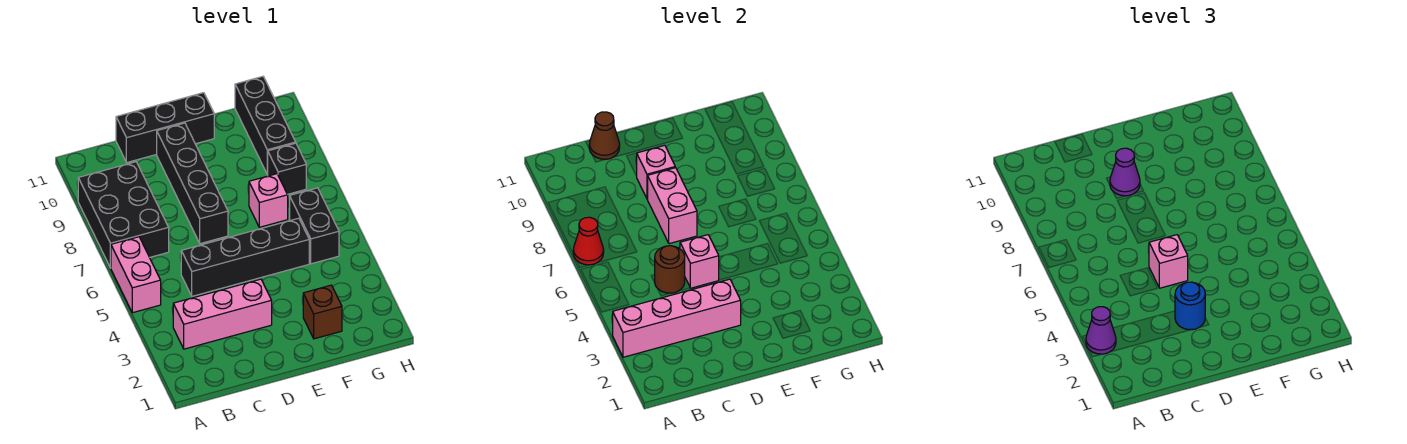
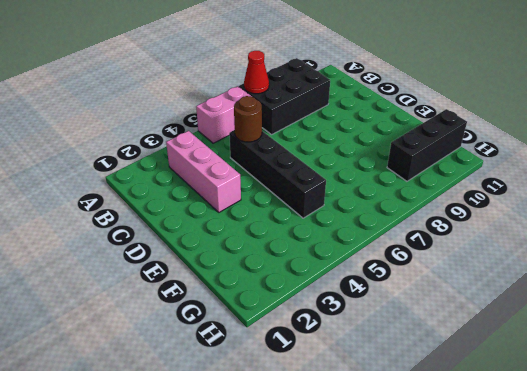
none -> black 1x3 brick [116,93,214,162]
none -> black 1x4 brick [157,123,228,244]
none -> brown 1x1 brick [303,285,342,339]

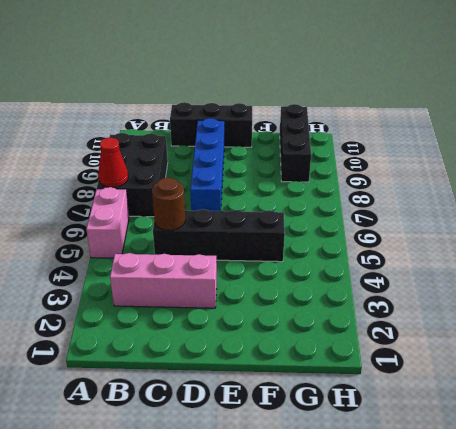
blue 1x4 brick [190,118,224,211] -> black 1x4 brick [157,123,228,244]
none -> brown 1x1 brick [303,285,342,339]
none -> pink 1x1 brick [249,174,288,227]
none -> black 1x2 brick [290,188,339,264]

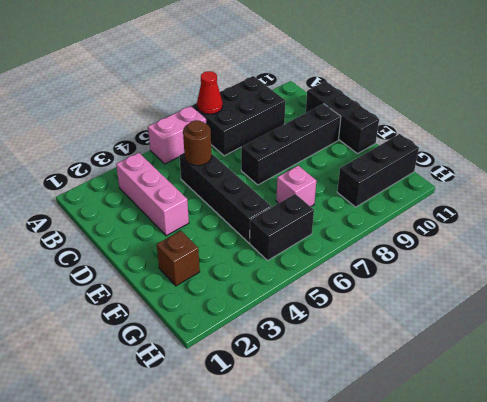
none -> black 1x1 brick [267,143,306,194]
none -> pink 1x4 brick [613,279,741,357]
none -> brown 1x1 cone [589,112,620,159]

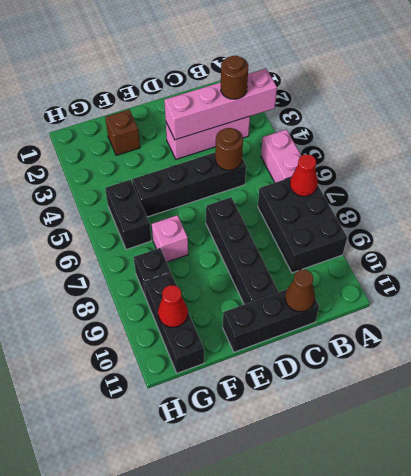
brown 1x1 round brick [221,56,248,99] -> none
red 1x1 cone [158,285,188,327] -> none
none -> pink 1x1 brick [680,235,719,288]
none -> pink 1x2 brick [648,168,697,244]
none -> pink 1x1 brick [637,145,675,199]

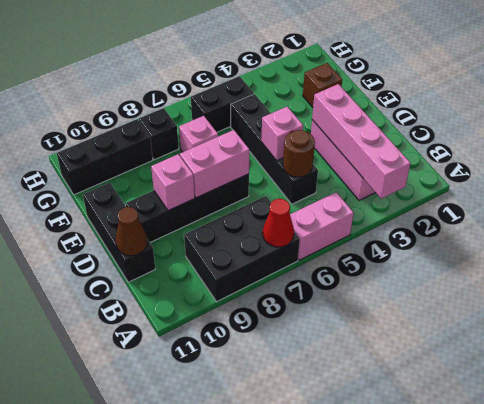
none -> purple 1x1 cone [1086,307,1116,354]
none -> blue 1x1 round brick [1175,282,1205,330]
none -> pink 1x1 brick [1149,235,1188,288]

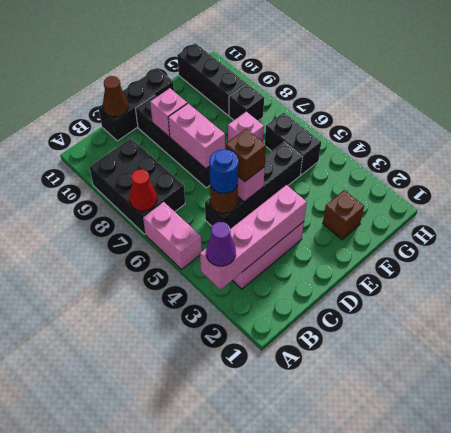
blue 1x1 round brick [209,149,238,193] -> blue 1x1 round brick moved to [1175,282,1205,330]
brown 1x1 brick [226,129,266,182] -> pink 1x1 brick [1149,235,1188,288]
none -> purple 1x1 cone [1110,148,1140,196]

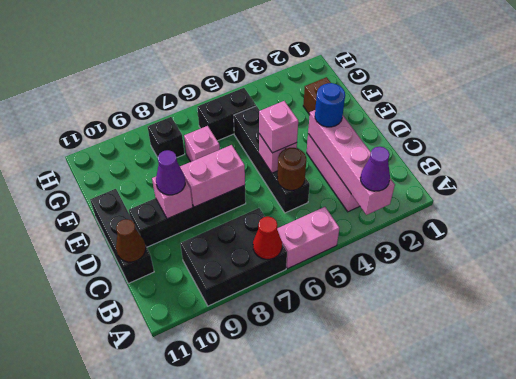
none -> black 1x3 brick [235,76,296,174]

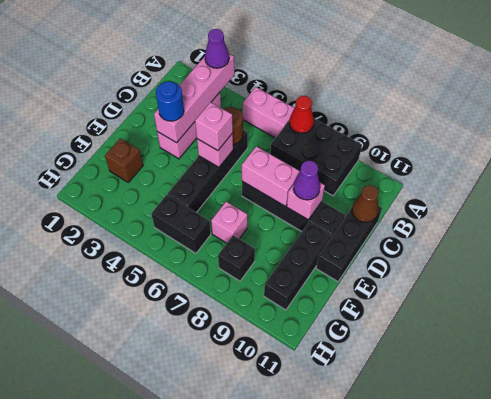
black 1x3 brick [264,222,331,310] -> black 1x3 brick turned to [235,76,296,174]

